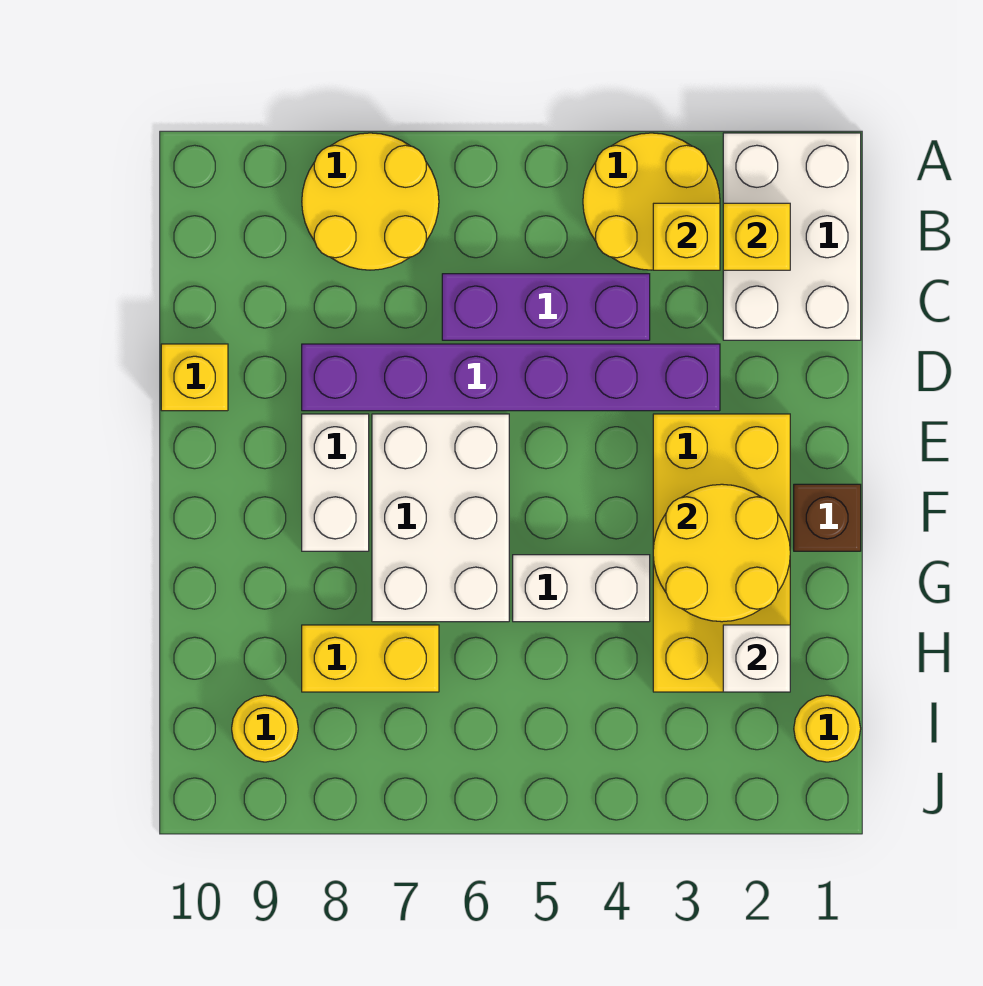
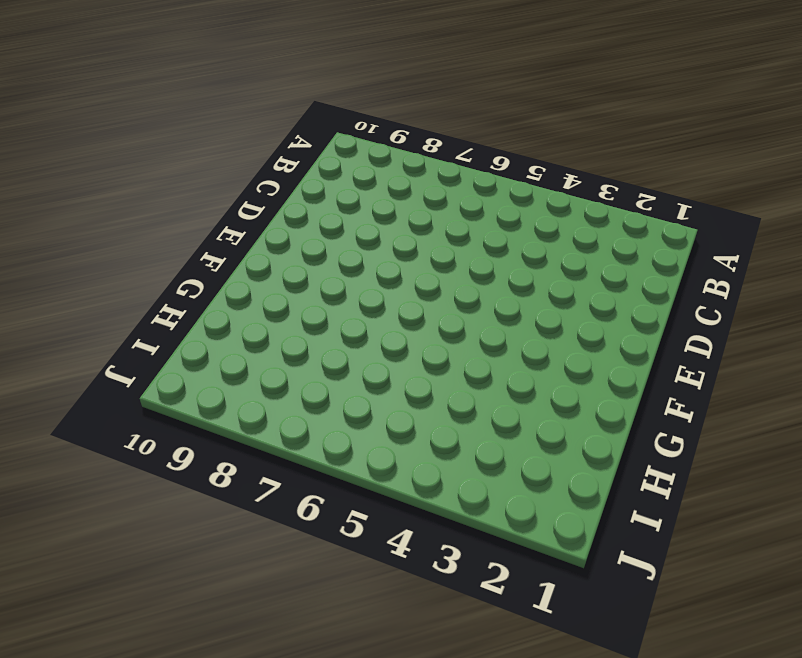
none -> white 2x3 brick [723,133,861,340]
none -> yellow 2x2 round brick [583,133,720,270]
none -> yellow 2x2 round brick [302,133,439,270]

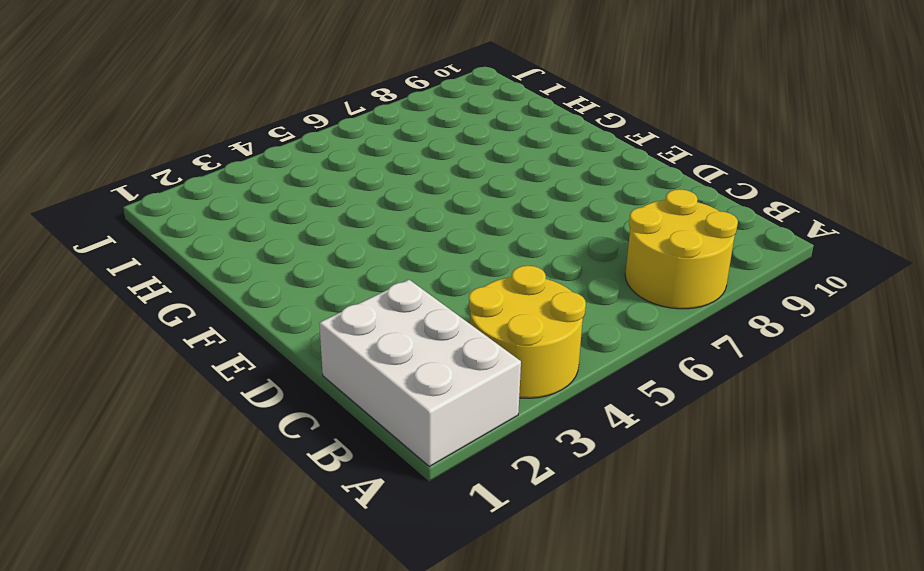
none -> purple 1x3 brick [442,274,650,340]
none -> purple 1x6 brick [302,344,720,411]
none -> yellow 1x1 brick [161,344,228,411]

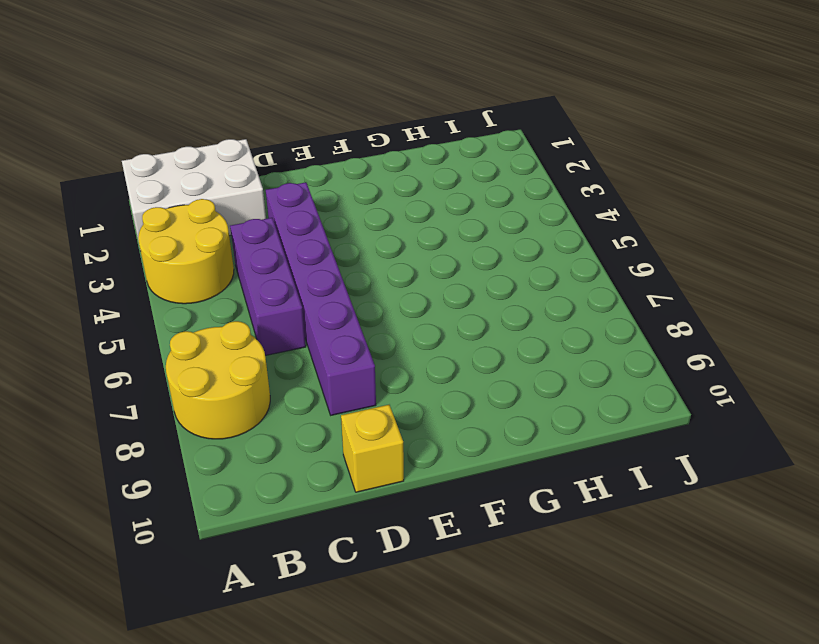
none -> yellow 2x4 brick [653,414,790,692]
none -> white 2x3 brick [372,414,509,622]
none -> white 1x2 brick [302,414,369,551]

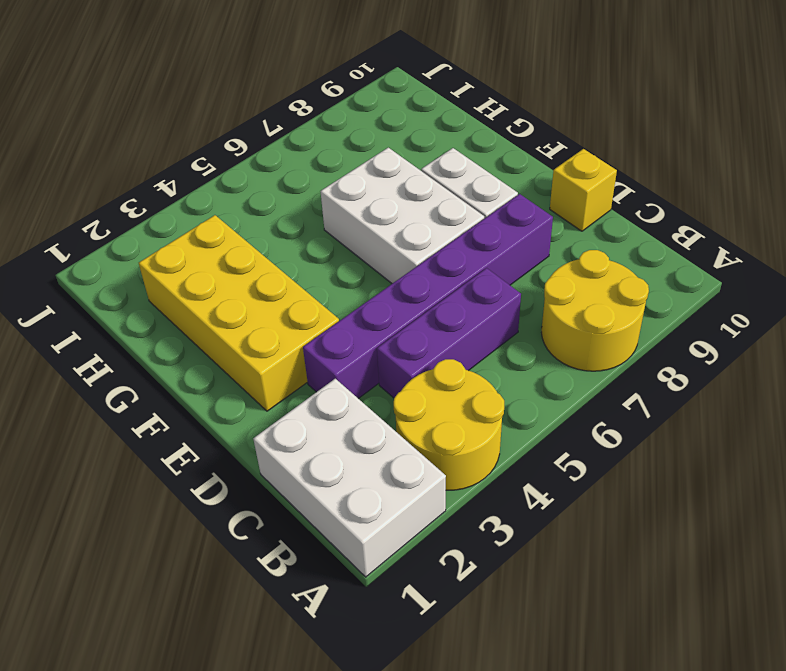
none -> brown 1x1 brick [794,484,861,551]
none -> white 1x2 brick [513,555,650,622]
none -> yellow 1x2 brick [302,625,439,692]

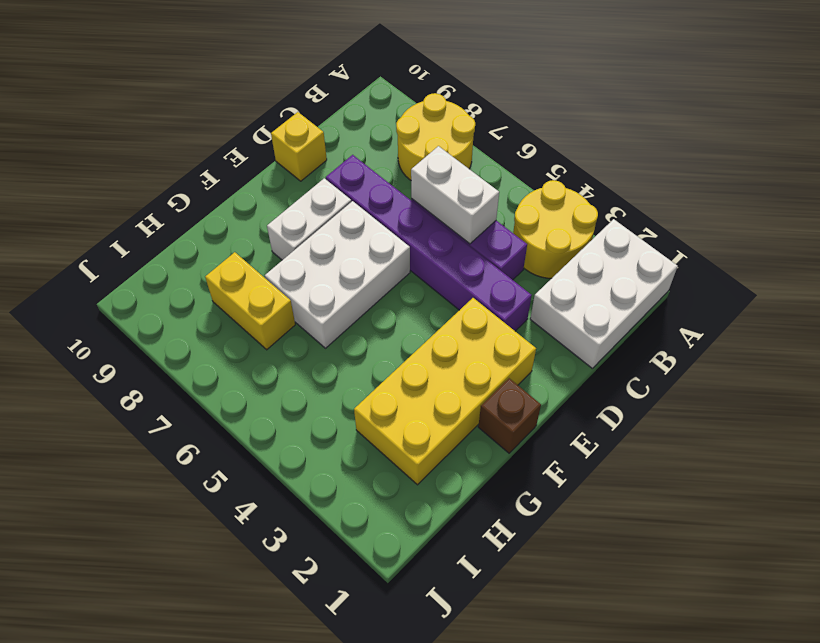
white 1x2 brick [411,146,499,244] -> white 1x2 brick moved to [513,555,650,622]
none -> yellow 1x1 round brick [794,695,861,762]
none -> yellow 1x1 round brick [232,695,298,762]
none -> yellow 1x1 brick [723,203,790,270]

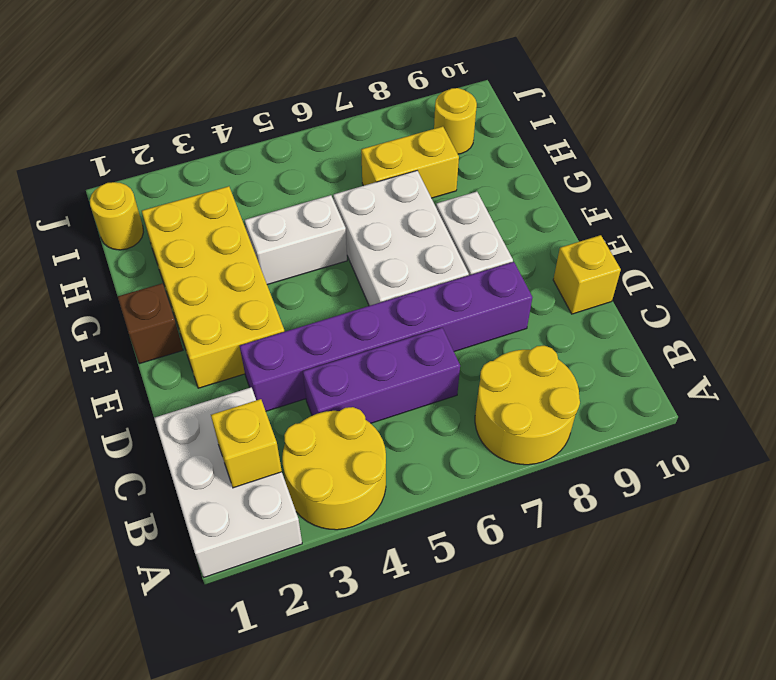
none -> yellow 1x1 brick [653,203,720,270]
none -> yellow 2x2 round brick [653,484,790,622]
none -> white 1x1 brick [723,625,790,692]

